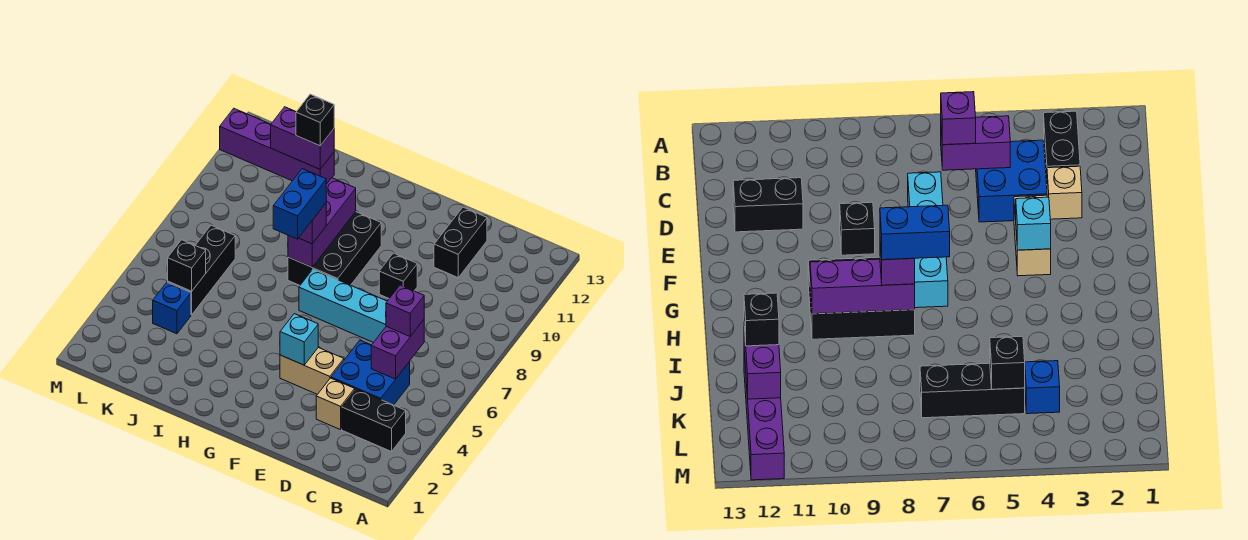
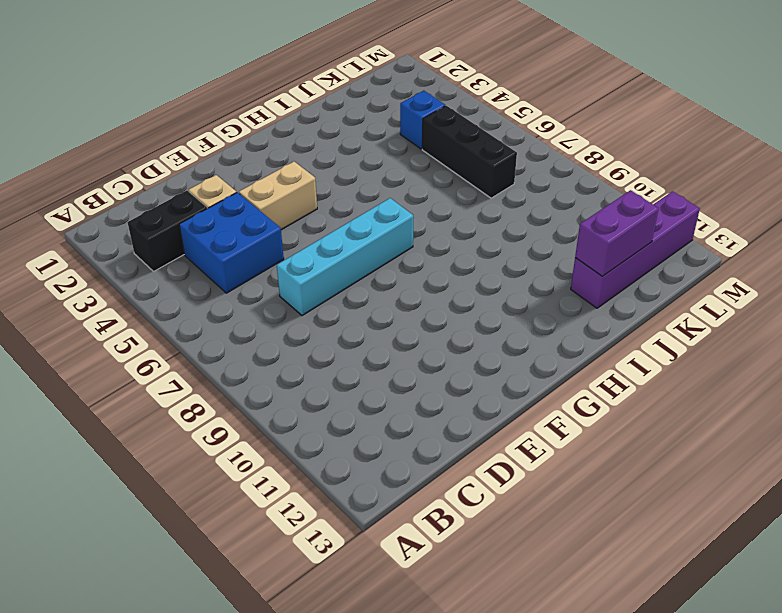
none -> black 1x2 brick [434,207,487,277]
none -> black 1x1 brick [379,253,417,298]
none -> black 2x3 brick [288,212,381,285]

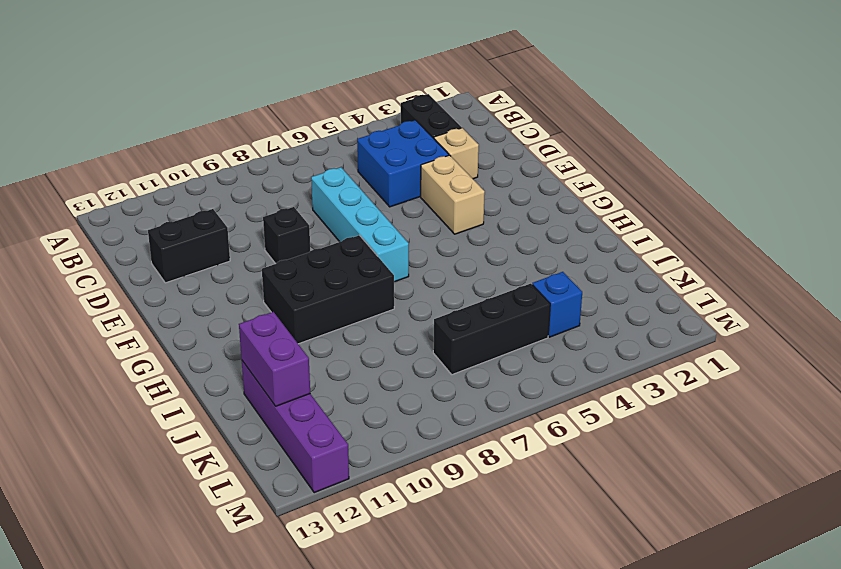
none -> purple 1x2 brick [371,320,424,379]
none -> cyan 1x1 brick [280,314,318,365]
none -> purple 1x3 brick [288,178,356,267]

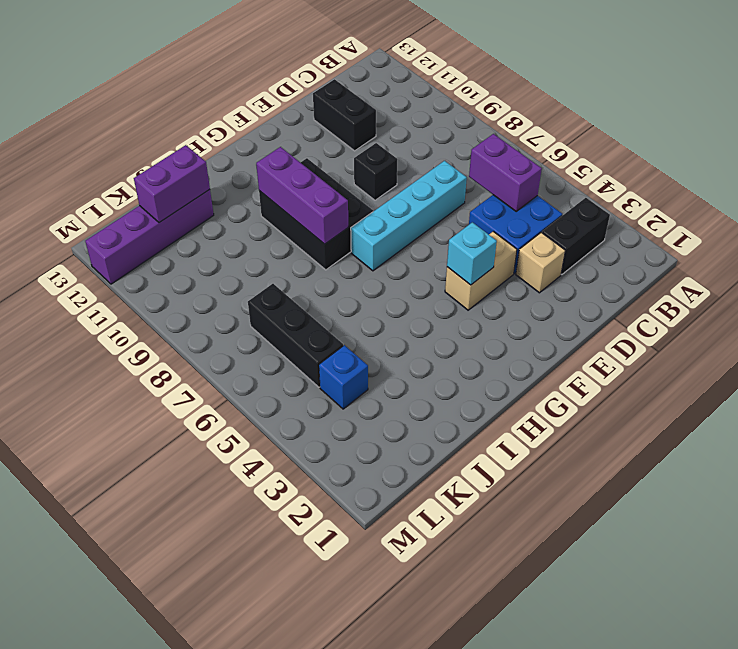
none -> black 1x1 brick [168,240,206,291]
none -> purple 1x1 brick [386,285,424,336]
none -> purple 1x1 brick [299,203,326,244]

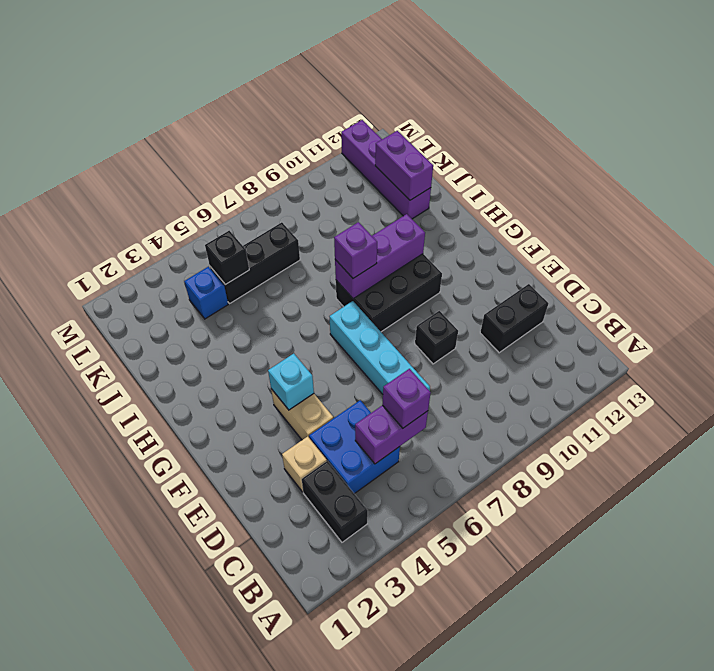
none -> black 1x1 brick [296,94,334,146]
none -> blue 1x2 brick [273,169,326,239]

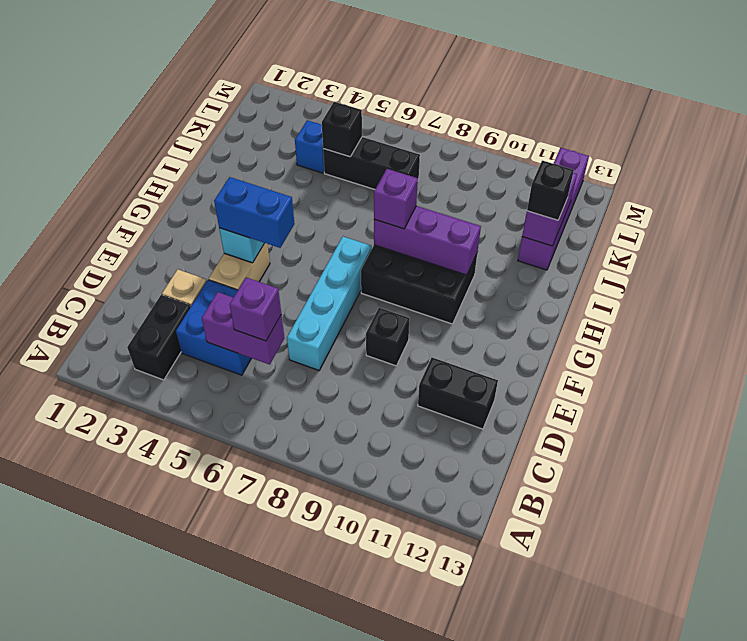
blue 1x2 brick [214,177,294,248] -> blue 1x2 brick moved to [273,169,326,239]

